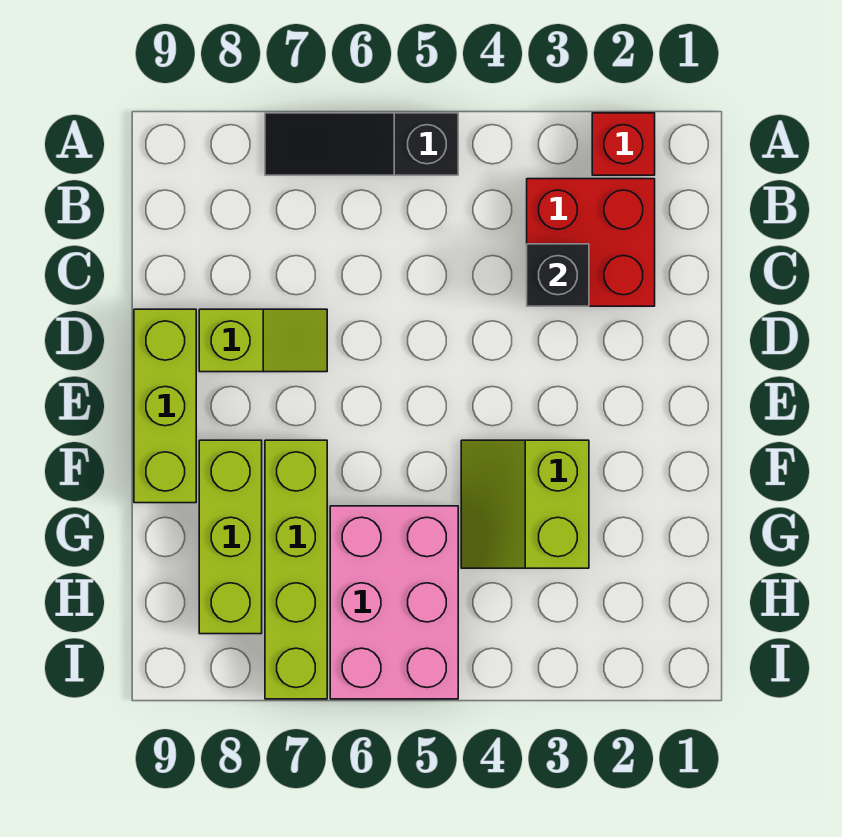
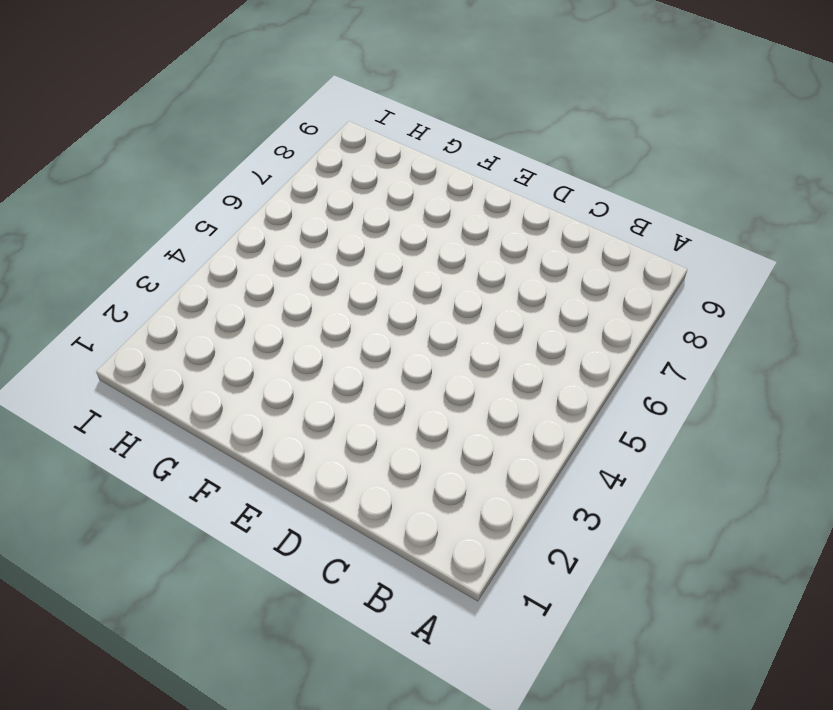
none -> red 1x1 brick [592,113,655,175]
none -> black 1x3 slope [265,113,458,175]

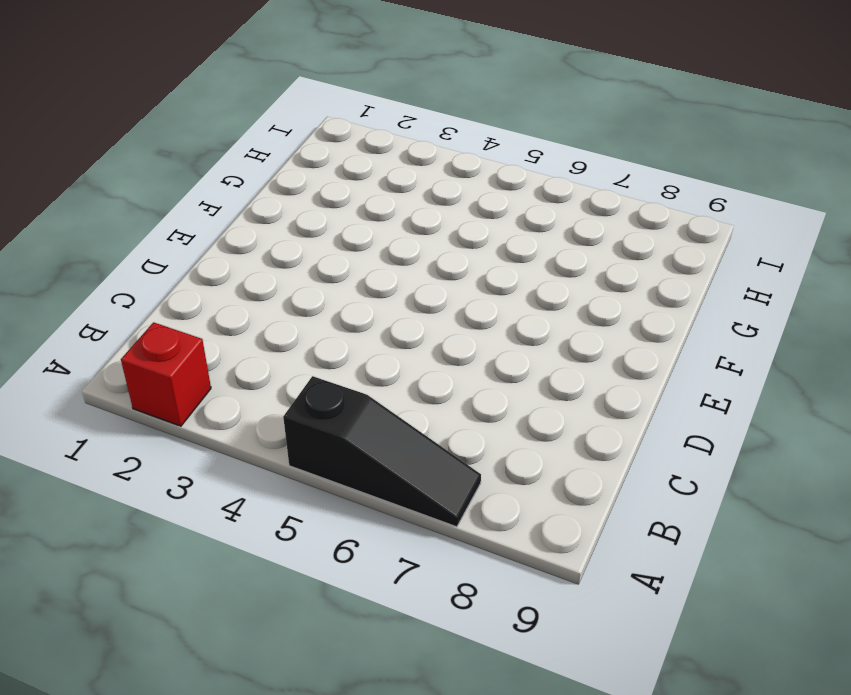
none -> red 2x2 brick [527,179,655,306]
none -> lime 1x2 slope [199,309,327,372]

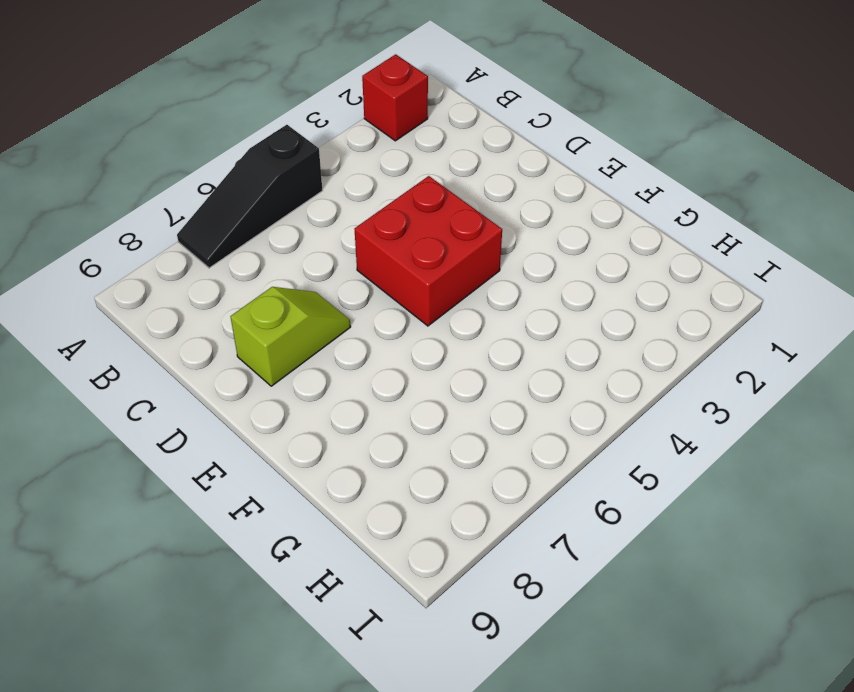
red 2x2 brick [355,176,502,326] -> red 2x2 brick moved to [527,179,655,306]
none -> lime 1x3 brick [134,309,196,503]
none -> lime 2x2 slope [461,440,589,568]

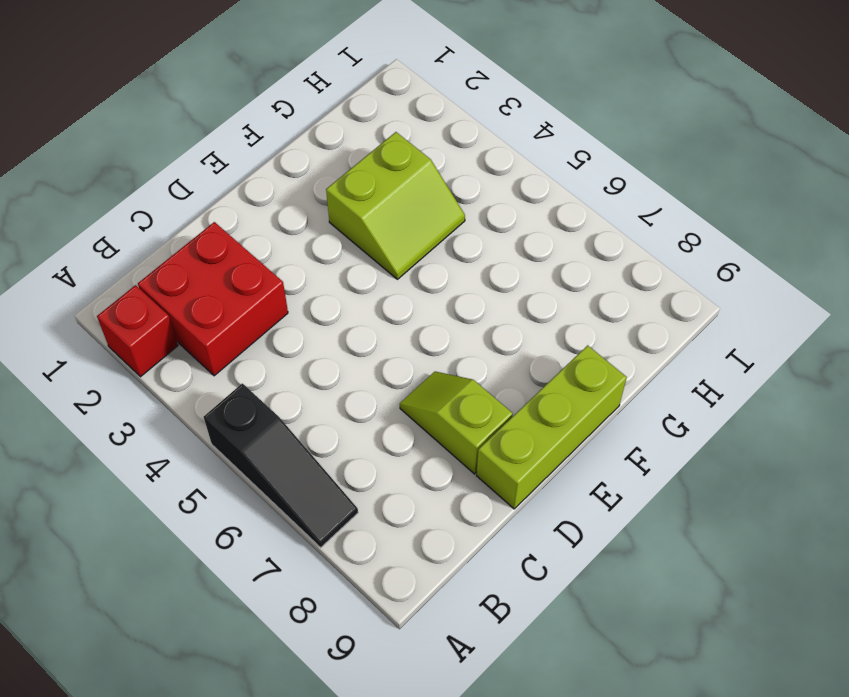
none -> lime 1x4 brick [265,440,327,699]
none -> lime 1x3 brick [199,440,262,634]

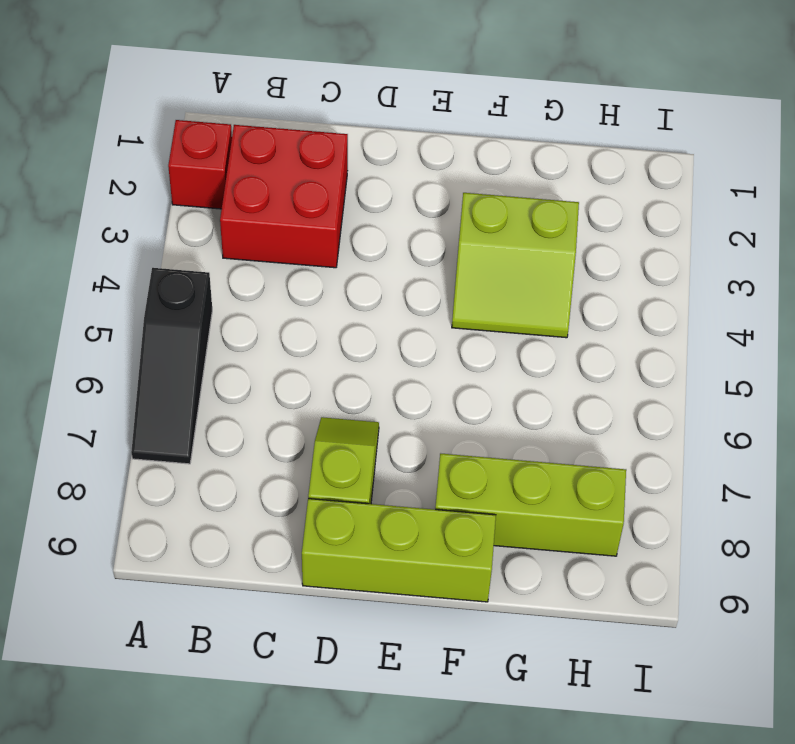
none -> lime 1x4 brick [265,440,327,699]
none -> pink 2x3 brick [330,506,458,699]

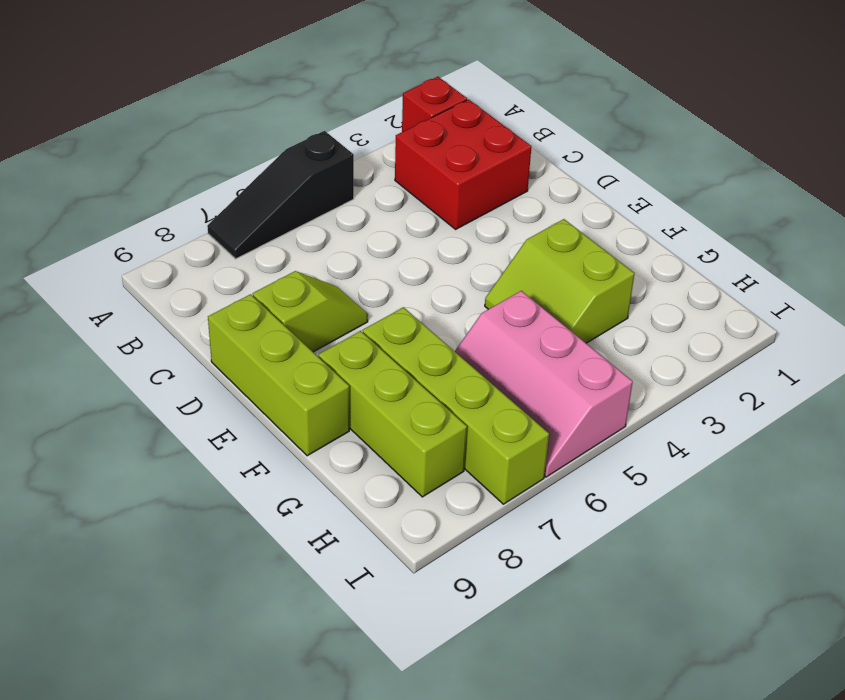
pink 2x3 slope [455,291,633,477] -> pink 2x3 brick [330,506,458,699]
none -> black 1x1 brick [527,244,589,306]

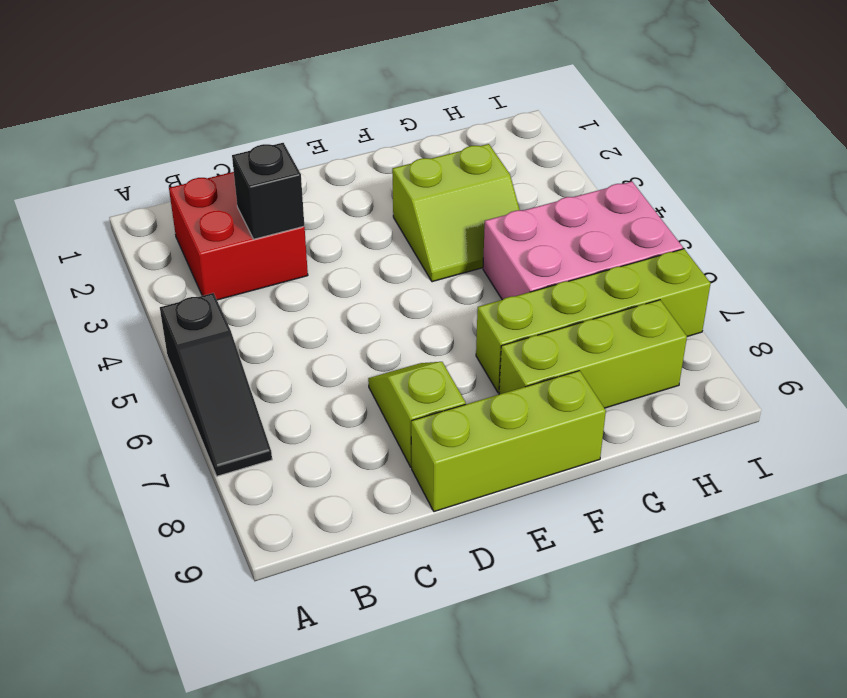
none -> red 1x1 brick [592,113,655,175]

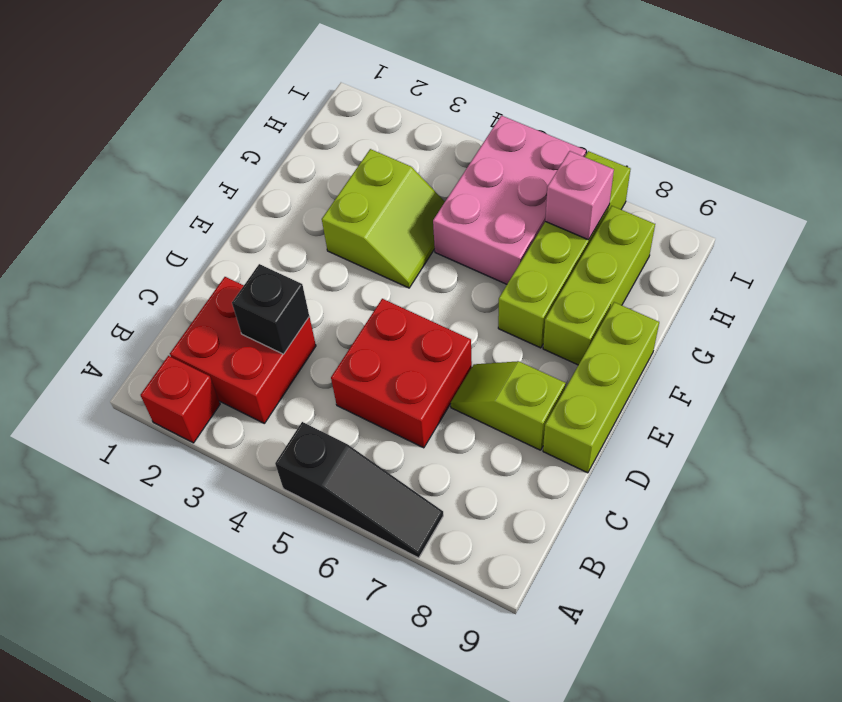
red 2x2 brick [331,299,472,448] -> none
pink 1x1 brick [545,151,614,240] -> none

